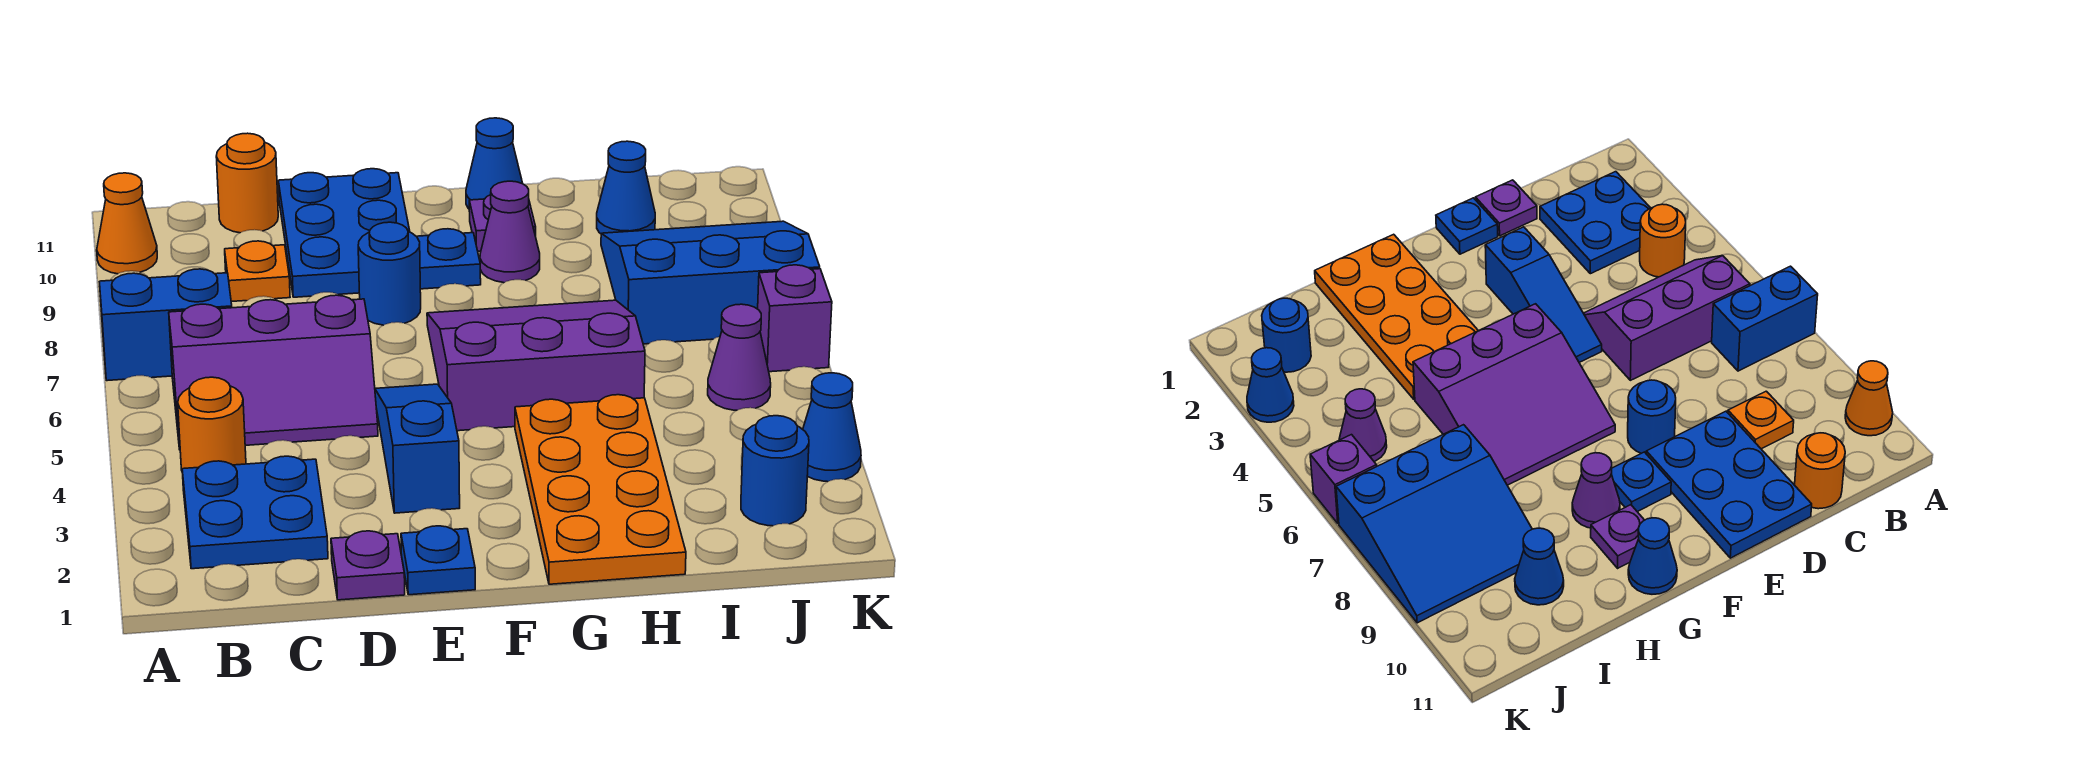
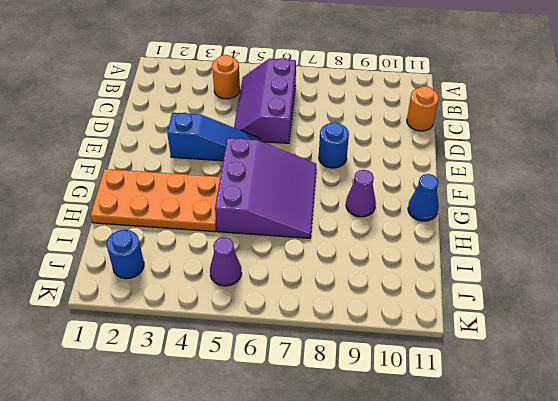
none -> blue 1x2 brick [100,269,232,381]
none -> orange 1x1 cone [97,173,157,274]
none -> blue 2x2 plate [182,456,328,569]

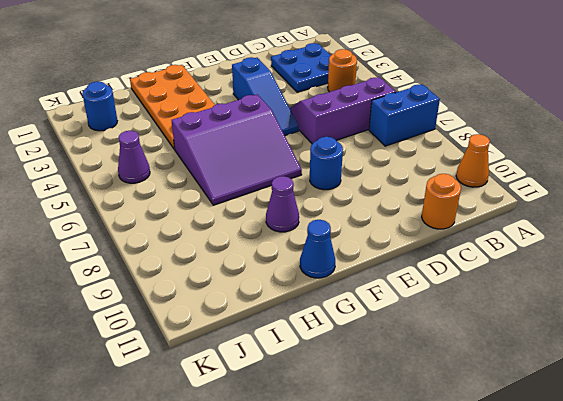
none -> orange 1x1 plate [225,241,290,302]
none -> purple 1x1 plate [331,531,405,600]
none -> blue 2x3 plate [278,169,410,297]

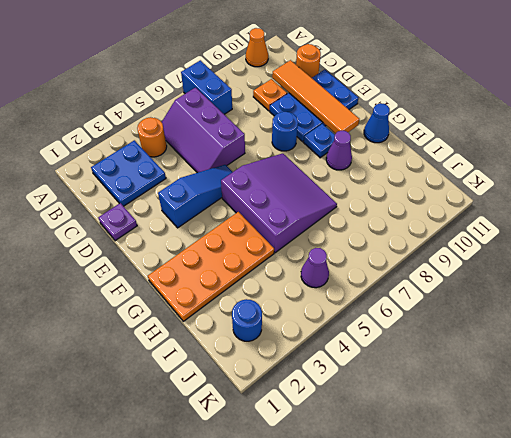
orange 1x4 tile [272,60,359,134] -> none
none -> blue 1x1 plate [401,526,475,595]
none -> purple 1x1 plate [469,195,536,251]
none -> blue 3x3 slope [601,221,820,344]

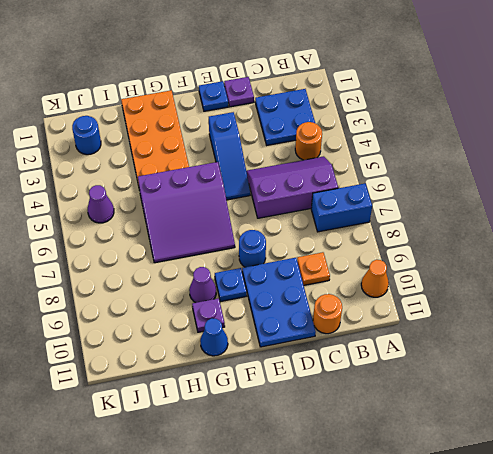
none -> blue 3x3 slope [601,221,820,344]
none -> blue 1x1 cone [597,141,655,234]
none -> blue 1x1 cone [803,373,861,482]

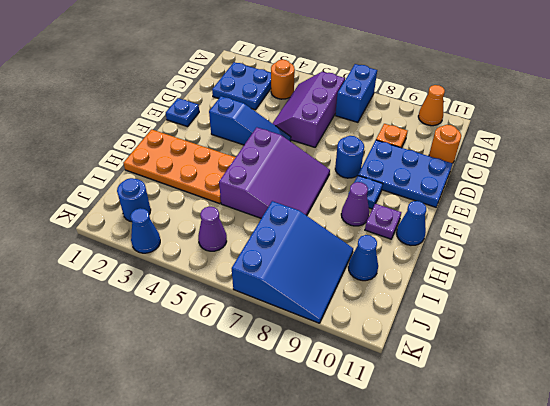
none -> purple 1x1 plate [331,531,405,600]
none -> purple 1x1 brick [758,265,832,372]

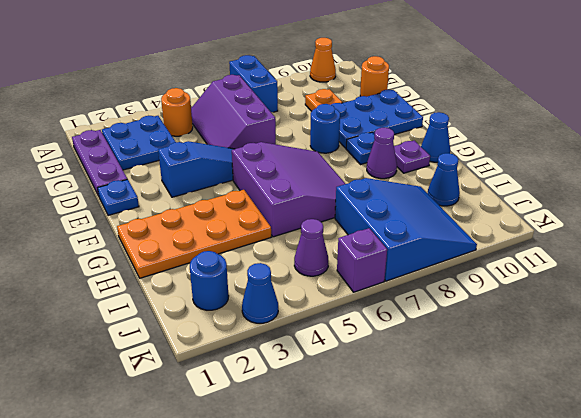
purple 1x3 plate [72,130,127,196] -> purple 1x1 plate [331,531,405,600]

